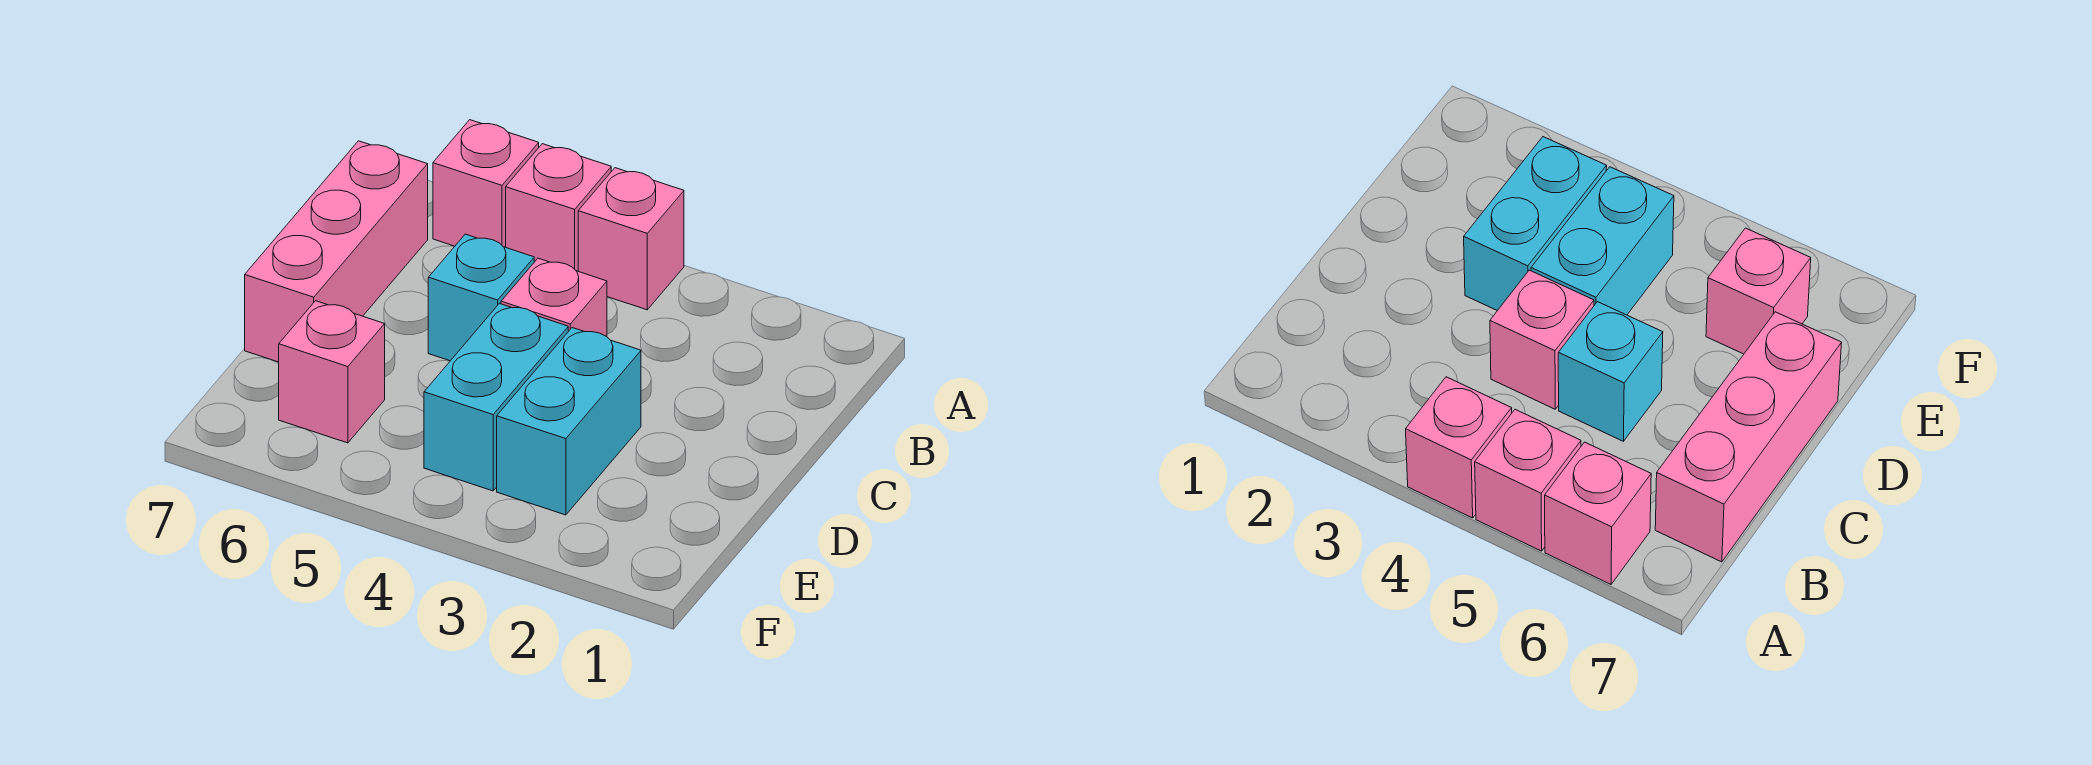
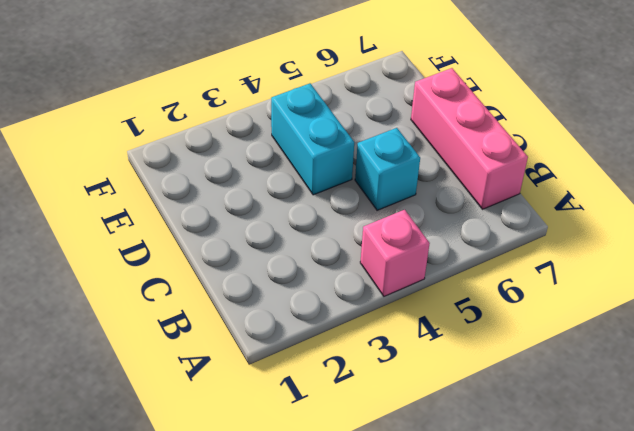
none -> pink 1x1 brick [506,144,611,271]
none -> pink 1x1 brick [433,120,539,247]

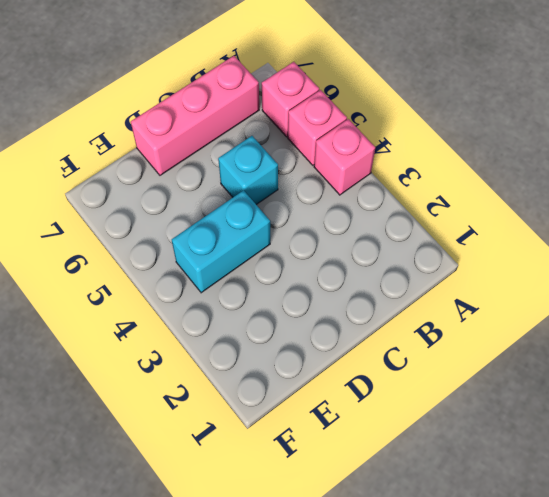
none -> pink 1x1 brick [501,258,607,336]
none -> cyan 1x2 brick [497,328,641,515]

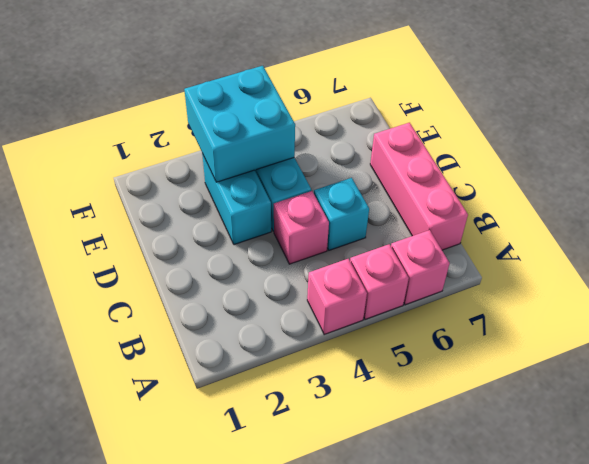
cyan 2x2 brick [184,66,295,182] -> none
none -> pink 1x1 brick [279,301,385,443]

